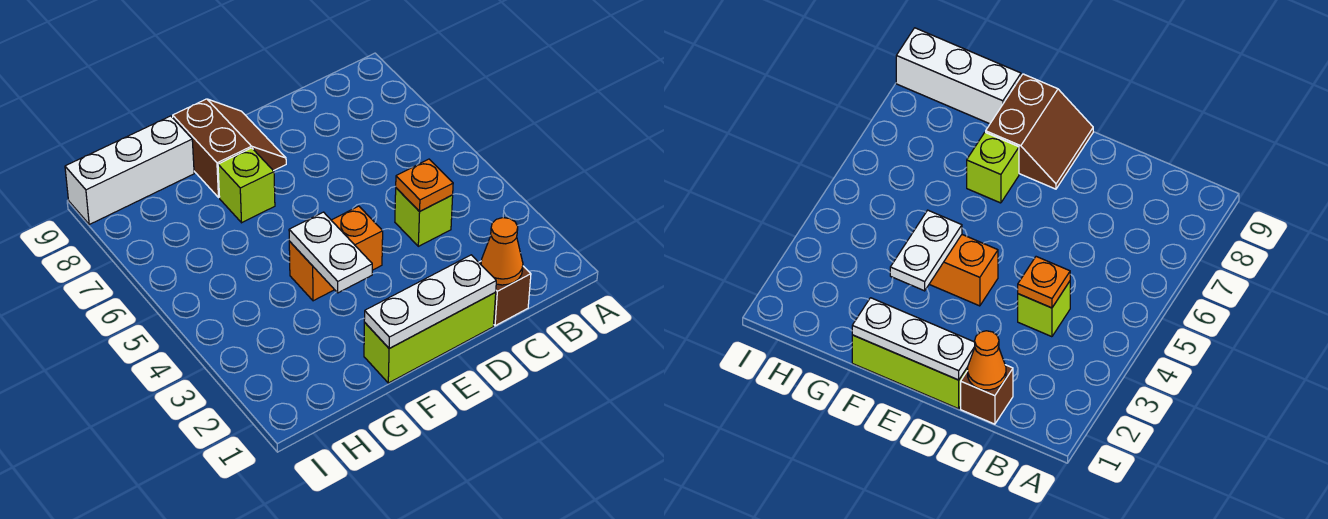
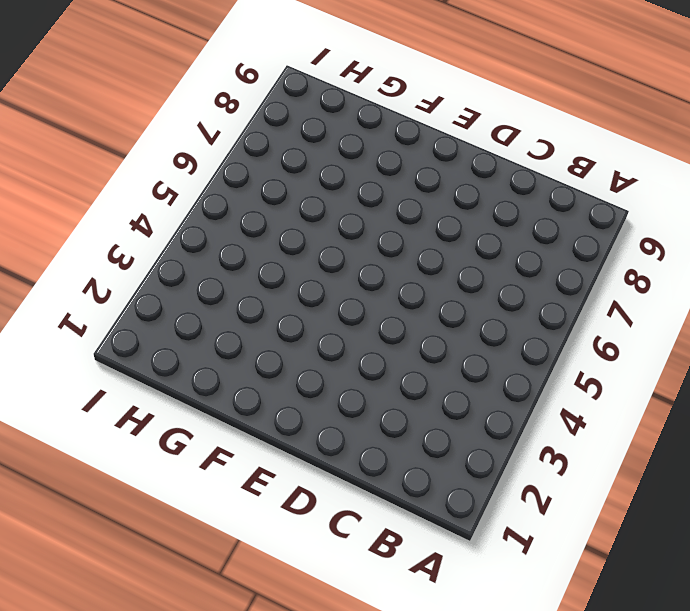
none -> brown 1x1 brick [479,261,531,326]
none -> lime 1x1 brick [395,188,453,246]

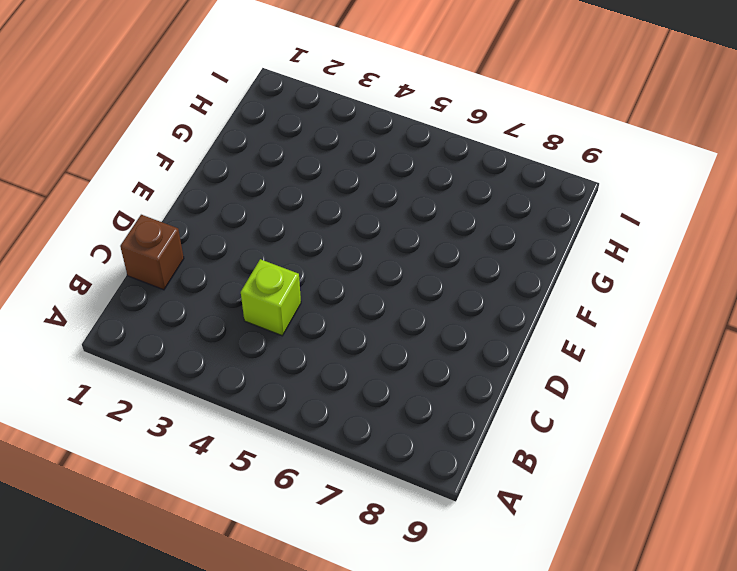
none -> lime 1x3 brick [364,292,496,383]
none -> orange 1x2 brick [289,206,383,301]

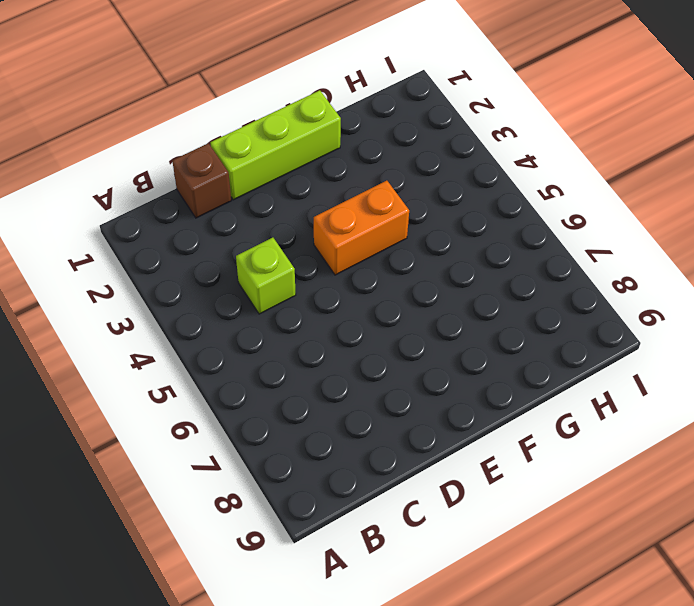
none -> brown 2x2 slope [173,99,286,197]
none -> lime 1x1 brick [218,148,275,223]

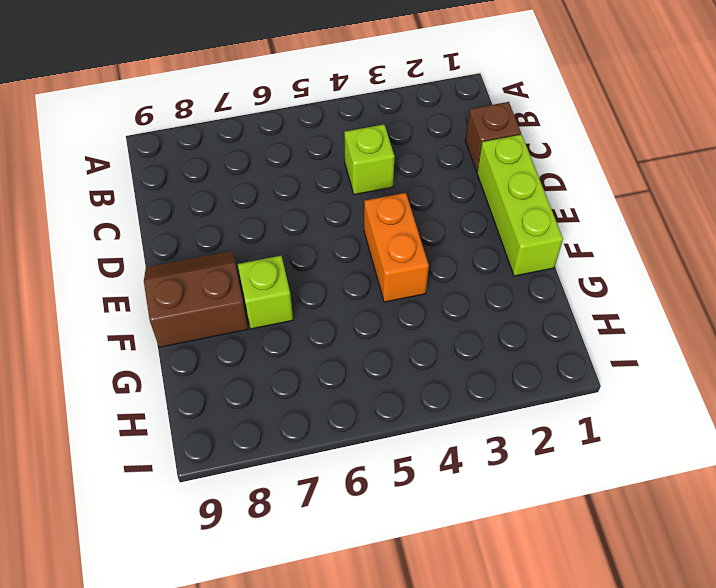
none -> white 1x3 brick [65,116,194,224]
none -> orange 1x1 cone [481,218,523,285]

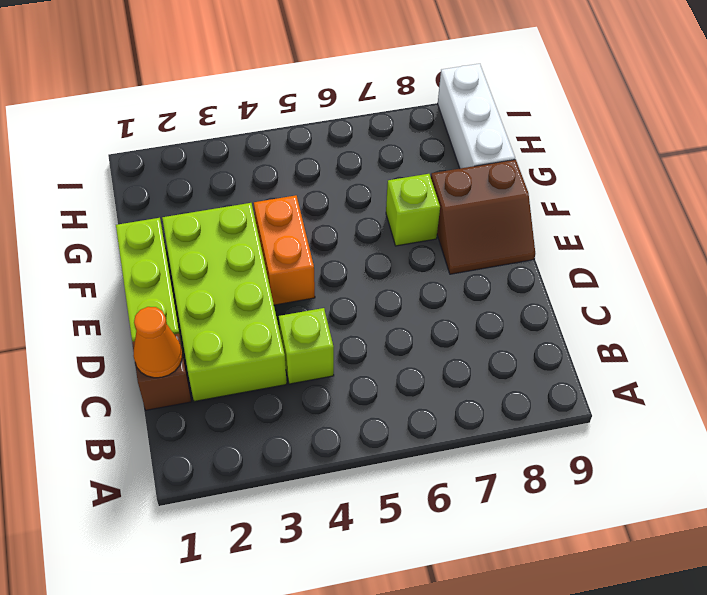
lime 2x4 brick [162,203,287,402] -> none
none -> orange 1x1 plate [396,159,453,211]
none -> white 1x3 plate [364,255,496,348]

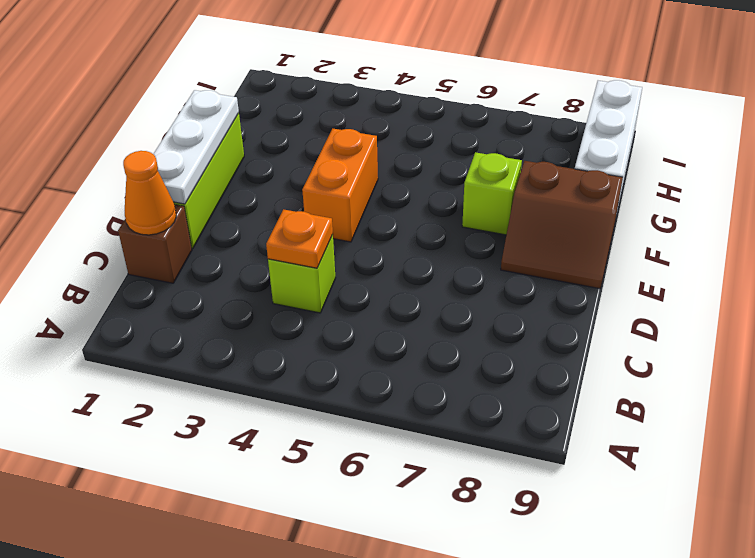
none -> white 1x2 plate [289,212,372,293]

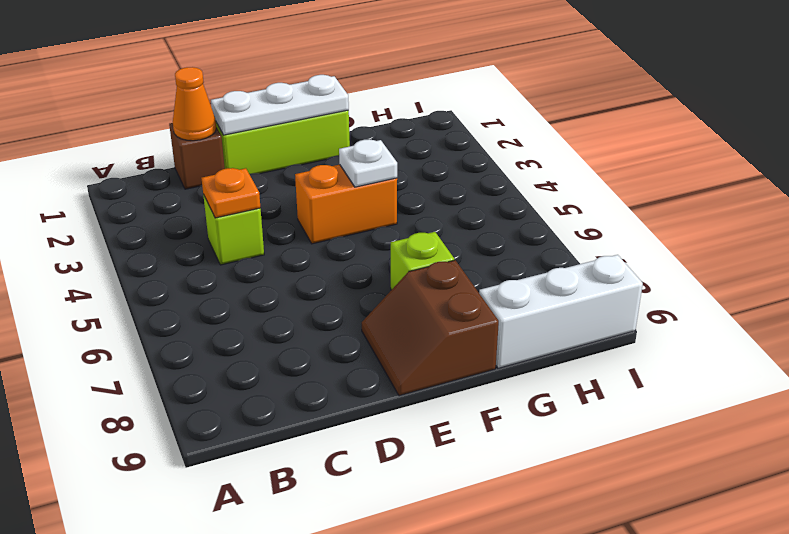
white 1x1 plate [339,139,397,187] -> white 1x2 plate [289,212,372,293]

